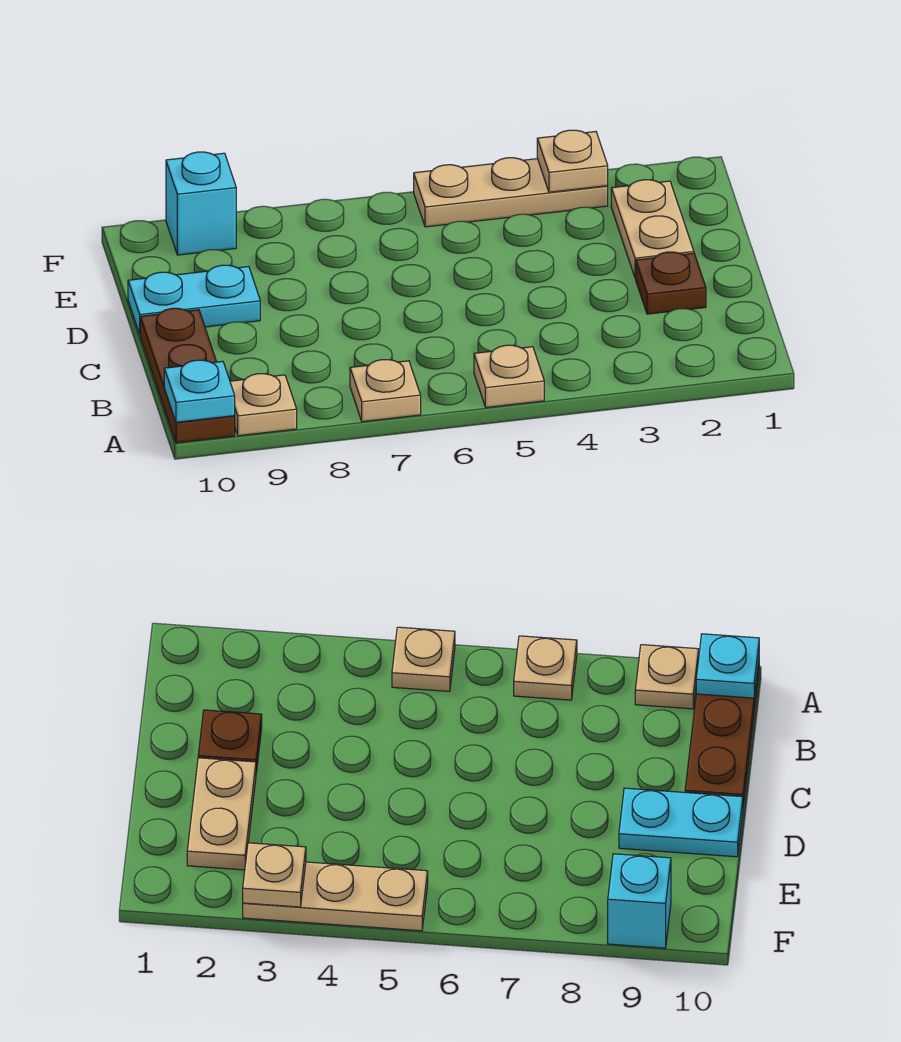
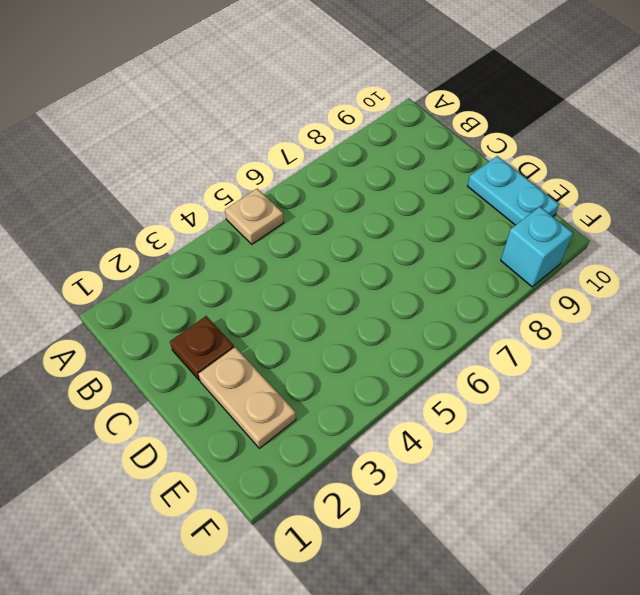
cyan 1x2 plate [468,156,559,225] -> cyan 1x2 plate turned to [128,265,260,334]
none -> tan 1x1 plate [350,360,421,422]
none -> tan 1x1 plate [230,374,297,436]

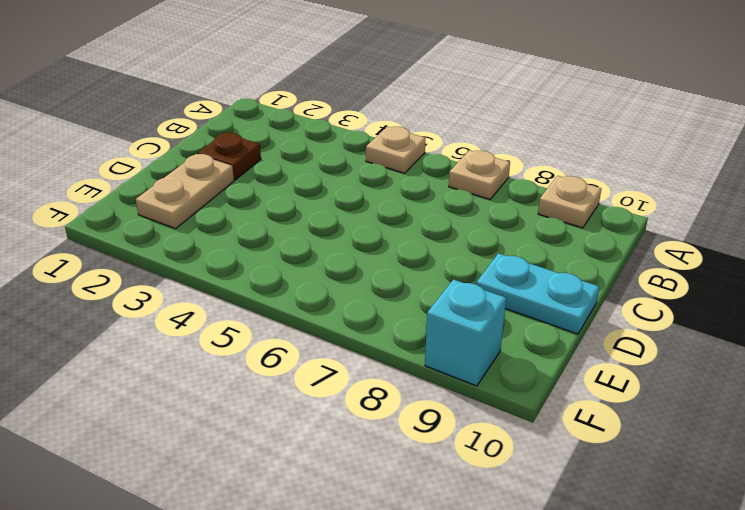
none -> brown 1x3 plate [140,308,235,443]
none -> tan 1x3 plate [414,158,608,227]

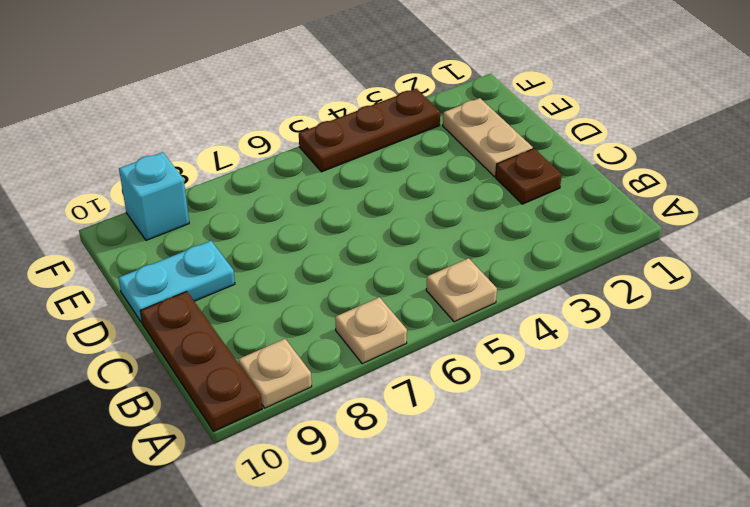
brown 1x3 plate [299,89,440,172] -> tan 1x3 plate [414,158,608,227]
none -> cyan 1x1 plate [164,360,235,422]
none -> tan 1x1 plate [537,130,608,192]

